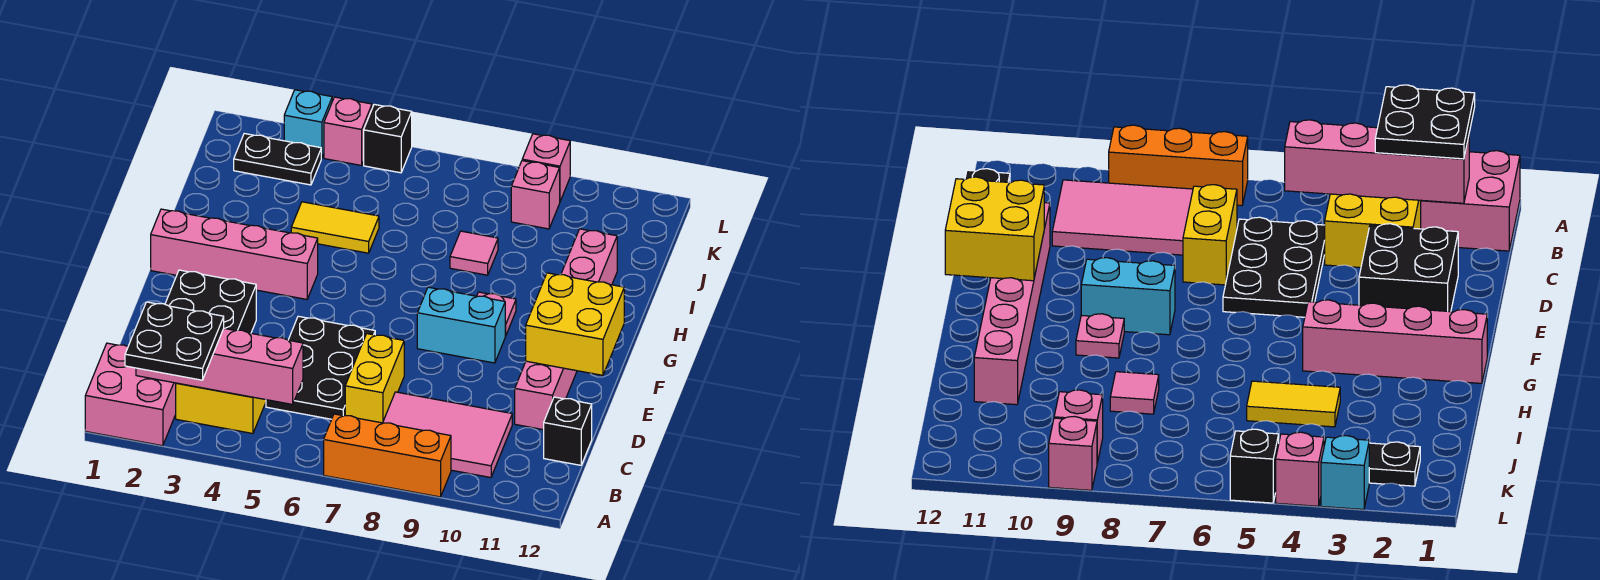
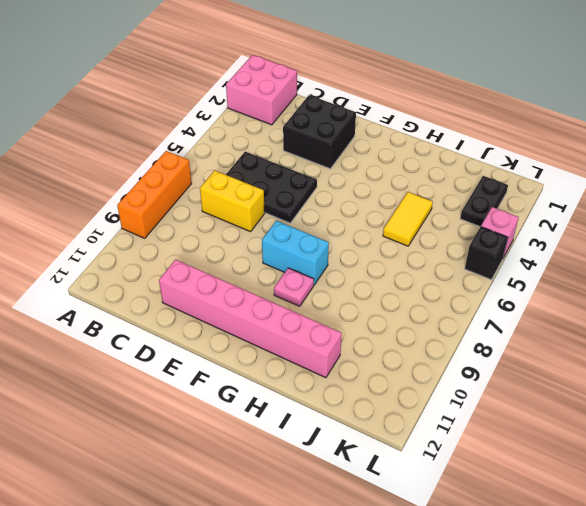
cyan 1x2 brick [262,221,329,285] -> cyan 1x2 brick turned to [417,287,506,363]
none -> yellow 2x2 brick [176,383,266,434]
none -> pink 2x3 tile [383,392,512,478]
none -> black 1x1 brick [544,397,592,465]

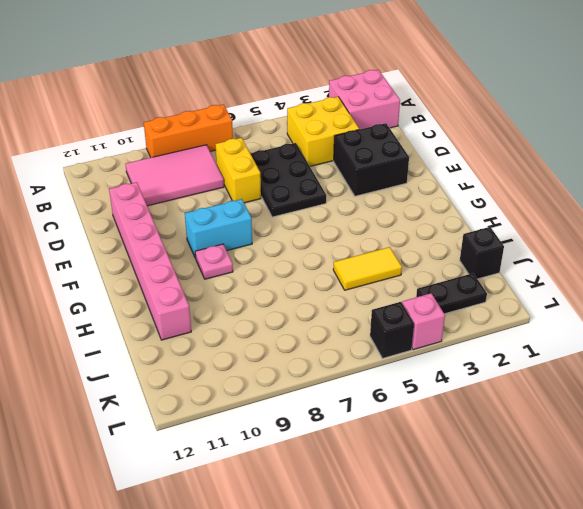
black 1x1 brick [460,227,504,279] -> black 1x1 brick moved to [544,397,592,465]
none -> pink 1x4 brick [151,209,318,299]
none -> pink 1x1 tile [450,231,498,275]
none -> pink 1x1 brick [511,161,560,229]

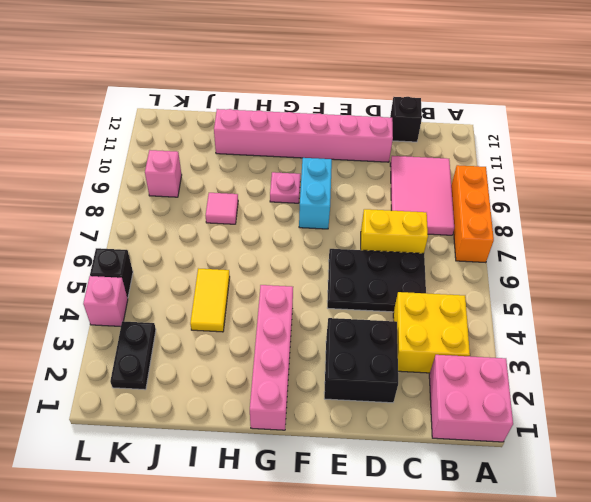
none -> cyan 1x1 brick [284,90,332,158]
none -> pink 1x1 brick [522,134,570,201]
none -> pink 1x4 brick [136,328,303,404]

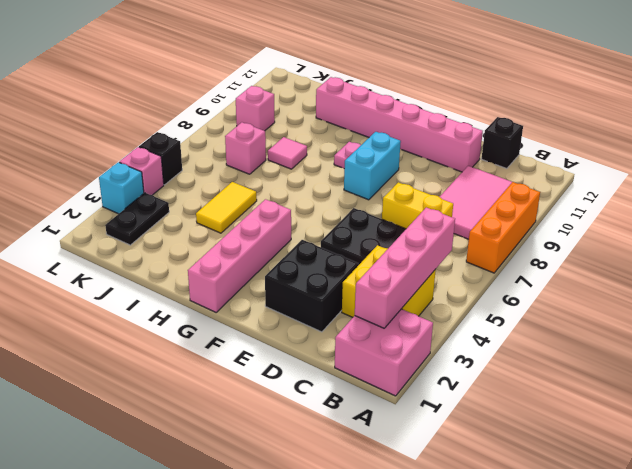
pink 1x1 brick [225,122,266,174] -> pink 1x1 brick moved to [522,134,570,201]
none -> yellow 2x2 brick [526,273,624,375]
none -> black 2x2 plate [125,302,224,380]

